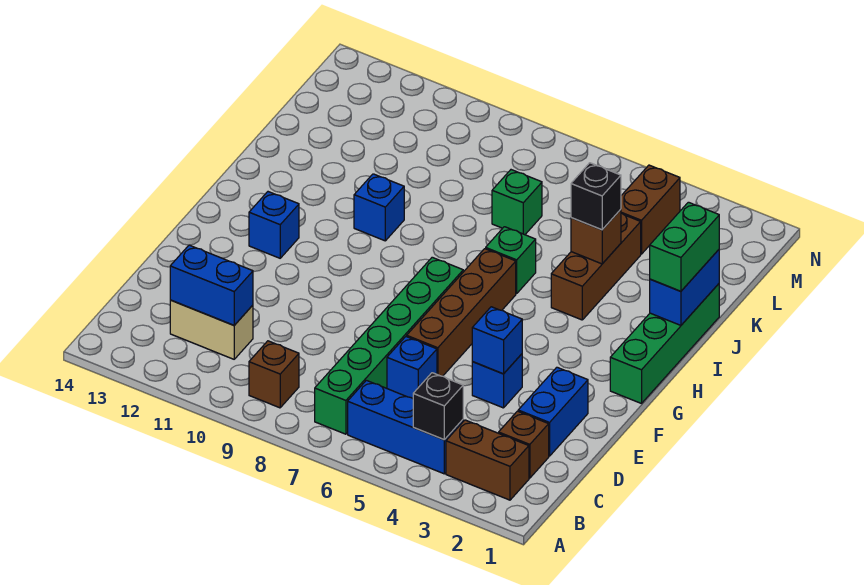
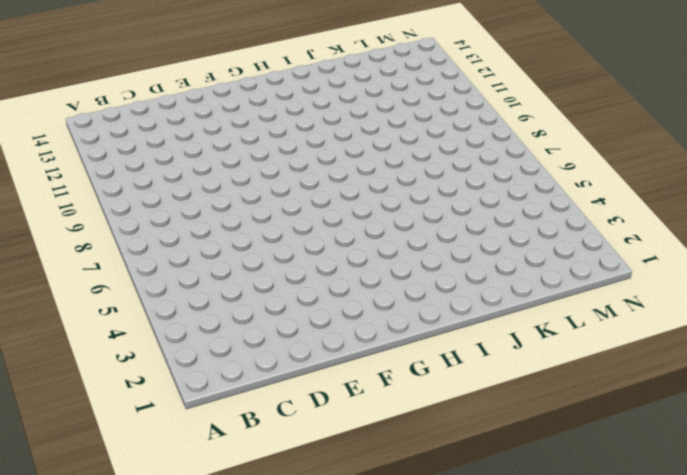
none -> brown 1x2 brick [446,420,529,500]
none -> blue 1x3 brick [348,380,463,474]
none -> green 1x6 brick [315,257,463,434]

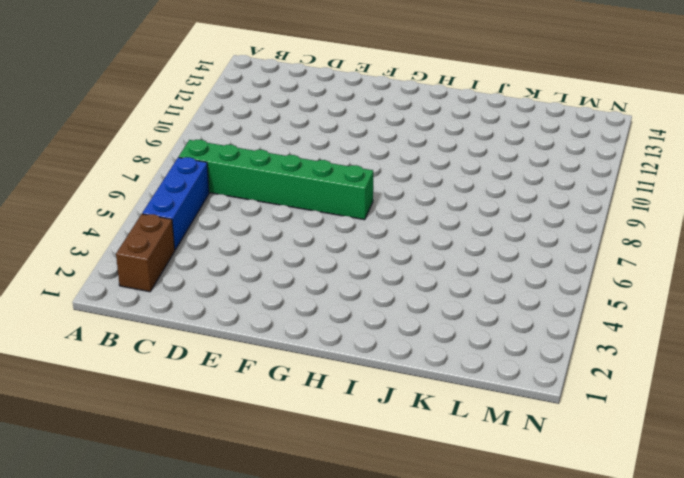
none -> brown 1x1 brick [249,341,299,408]
none -> brown 1x1 brick [499,411,549,478]
none -> tan 1x2 brick [170,300,253,359]

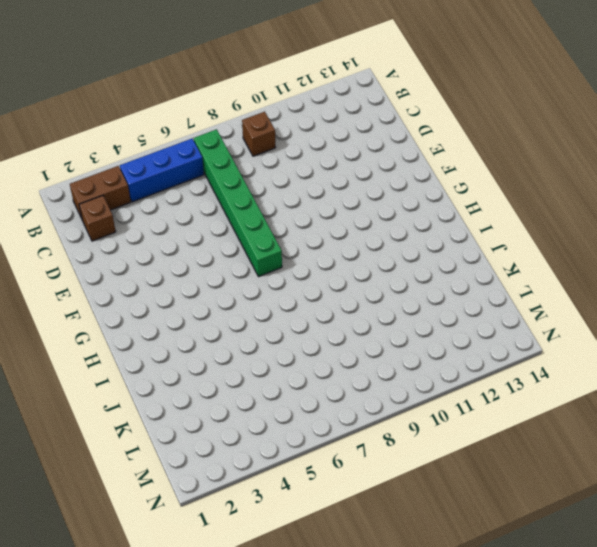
none -> tan 1x2 brick [170,300,253,359]
none -> blue 1x2 brick [518,367,588,456]
none -> blue 1x1 brick [387,337,437,398]

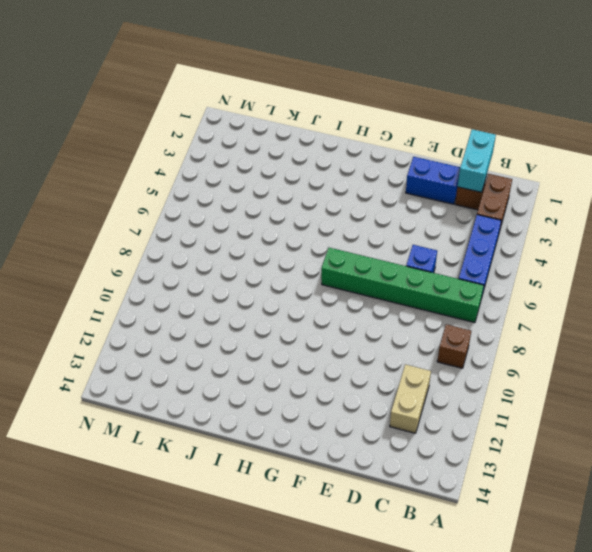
cyan 1x2 brick [458,129,496,192] -> none
none -> blue 1x1 brick [472,354,522,408]
none -> brown 1x4 brick [407,249,516,376]
none -> green 1x4 brick [610,284,719,404]

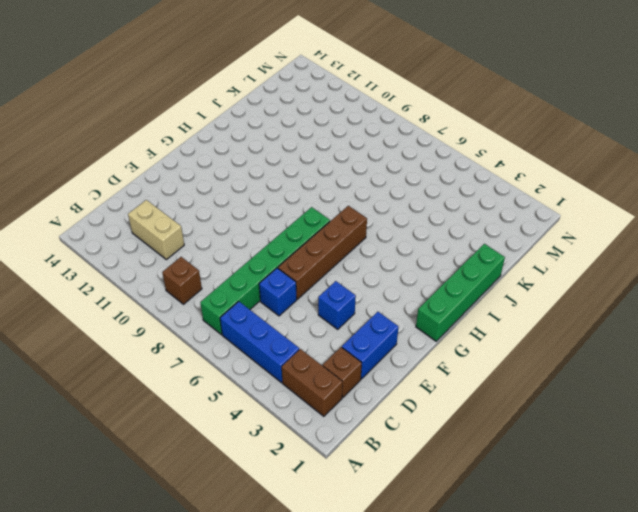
none -> blue 1x1 brick [249,192,299,258]
none -> brown 1x3 brick [551,213,641,320]
none -> green 1x1 brick [486,227,536,294]

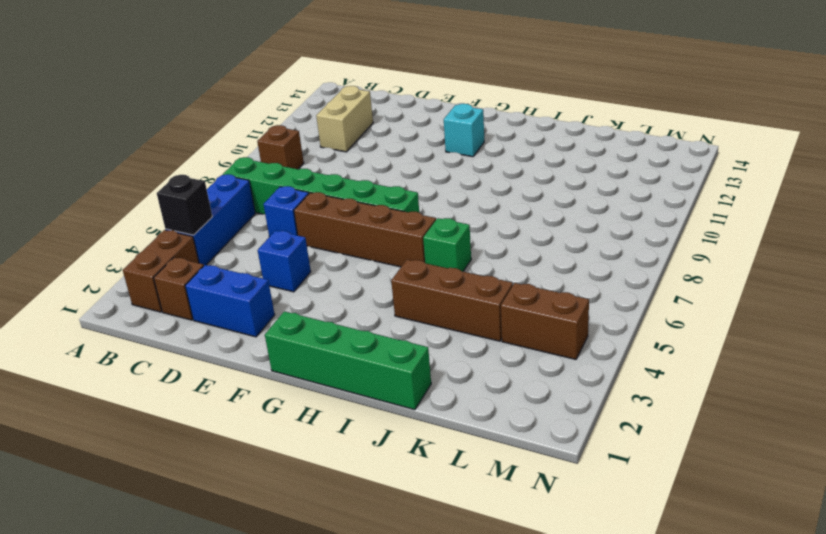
cyan 1x1 brick [444,104,484,157] -> blue 1x1 brick [249,192,299,258]
none -> blue 1x1 brick [354,174,404,241]
none -> green 1x1 brick [492,170,542,235]
none -> blue 1x2 brick [170,245,253,325]

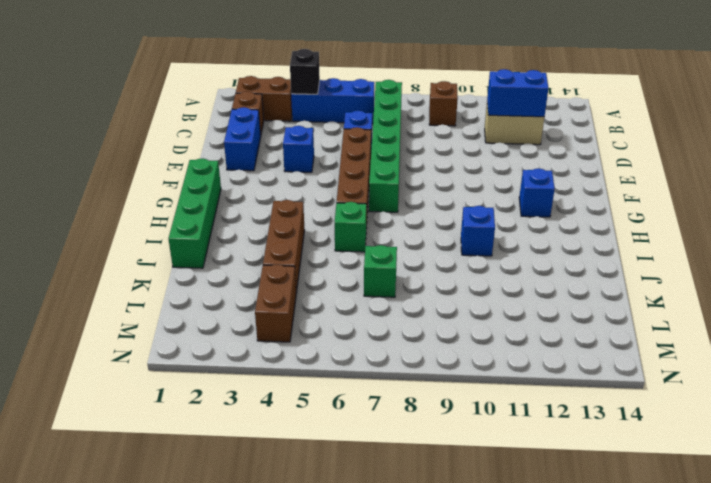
none -> blue 1x1 brick [472,307,522,374]
none -> blue 1x2 brick [650,250,719,325]
none -> brown 1x1 brick [571,209,621,264]

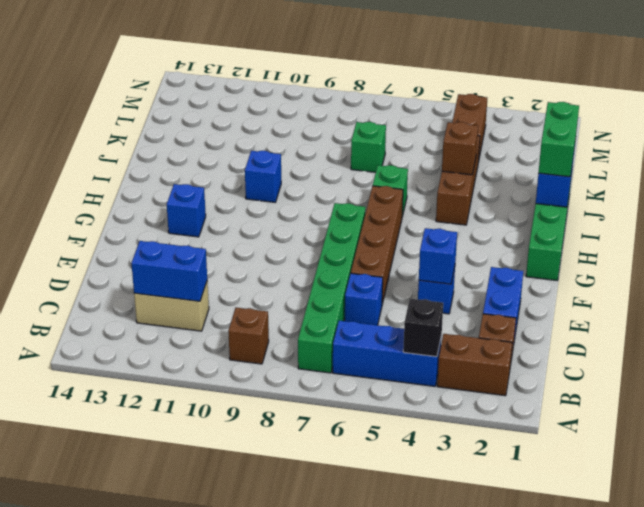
none -> black 1x1 brick [571,163,621,230]

